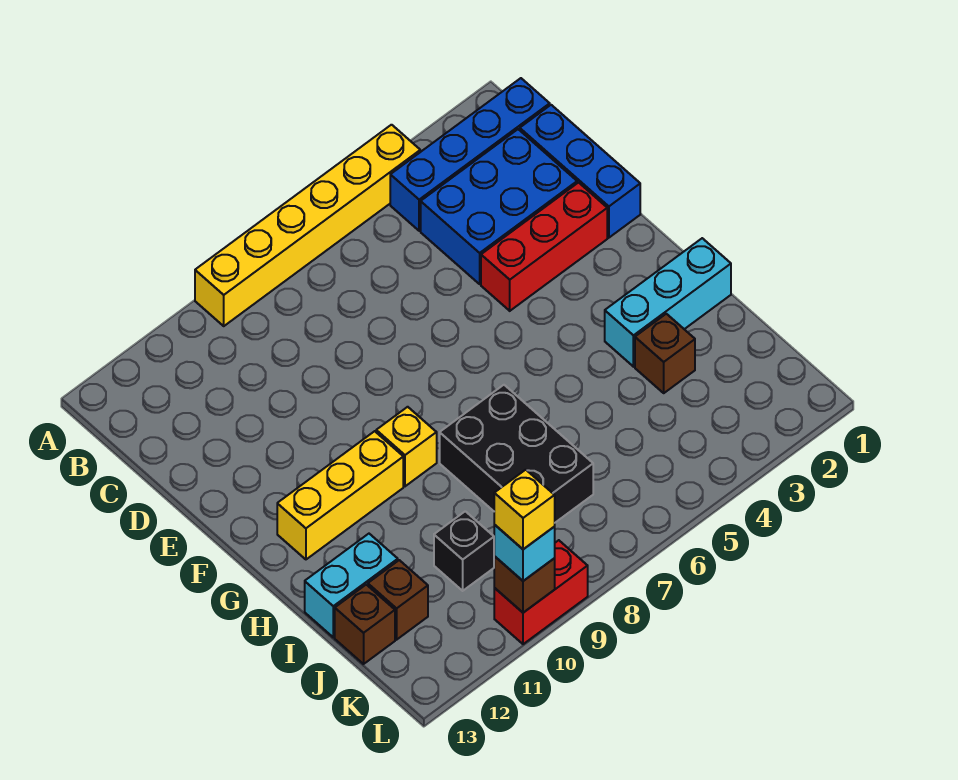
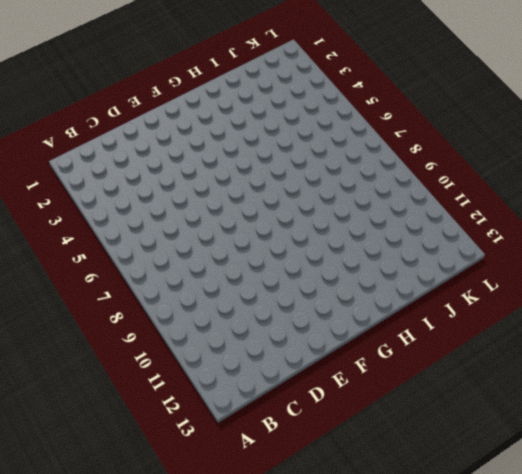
none -> yellow 1x6 brick [195,125,420,326]
none -> blue 1x4 brick [390,78,550,231]
none -> blue 1x3 brick [520,105,640,238]

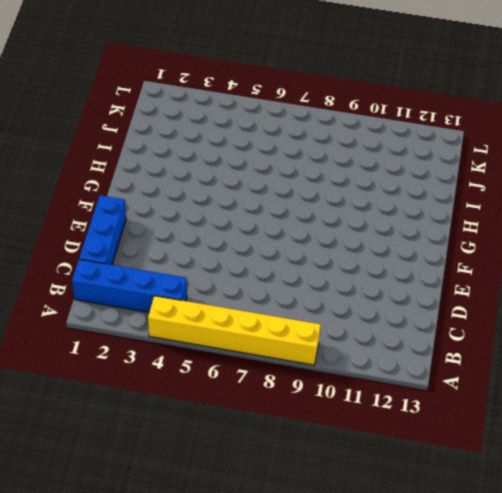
none -> blue 2x3 brick [421,129,577,284]
none -> red 1x3 brick [481,183,607,311]
none -> yellow 1x1 brick [376,407,437,486]

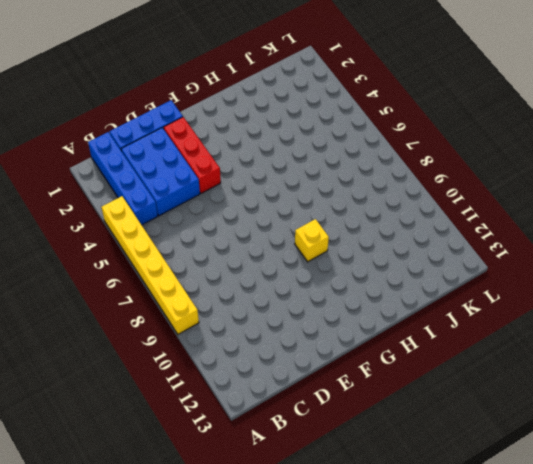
none -> yellow 1x3 brick [277,431,403,559]
none -> cyan 1x3 brick [605,238,731,367]
none -> black 2x3 brick [440,385,593,523]

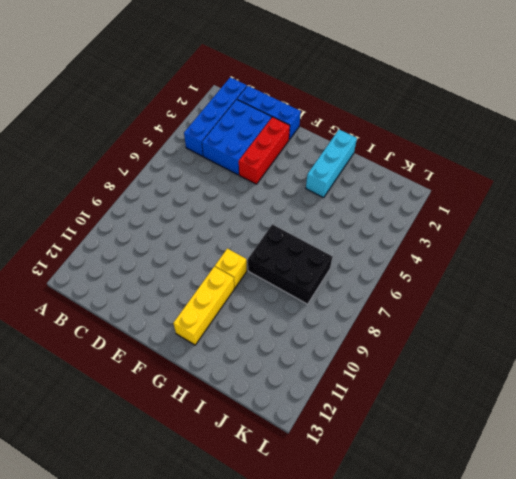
none -> yellow 1x6 brick [195,125,420,326]
none -> brown 1x1 brick [635,314,695,393]
none -> cyan 1x2 brick [305,534,398,637]

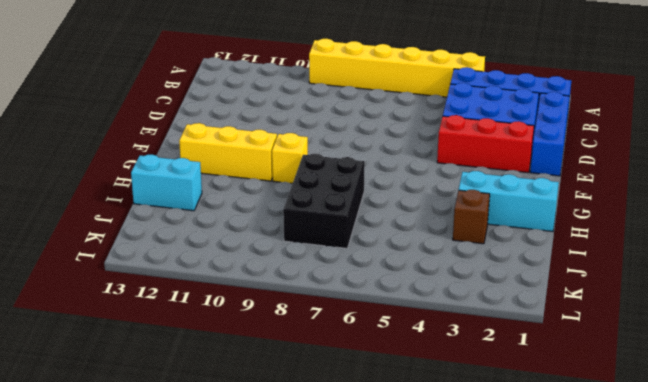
none -> black 1x1 brick [434,511,494,591]
none -> brown 1x1 brick [368,560,428,640]
none -> brown 1x1 brick [335,585,395,664]

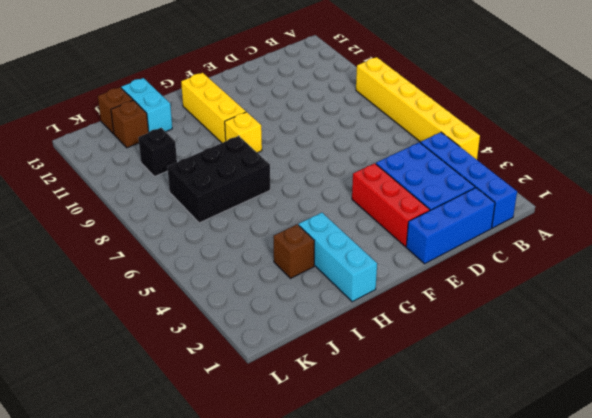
none -> red 1x2 brick [494,540,588,644]
none -> brown 1x1 brick [494,556,555,613]
none -> cyan 1x1 brick [494,525,555,581]

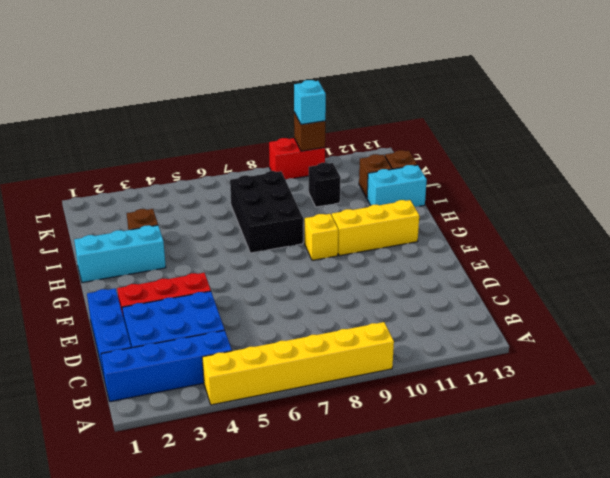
none -> yellow 1x1 brick [494,470,555,549]

